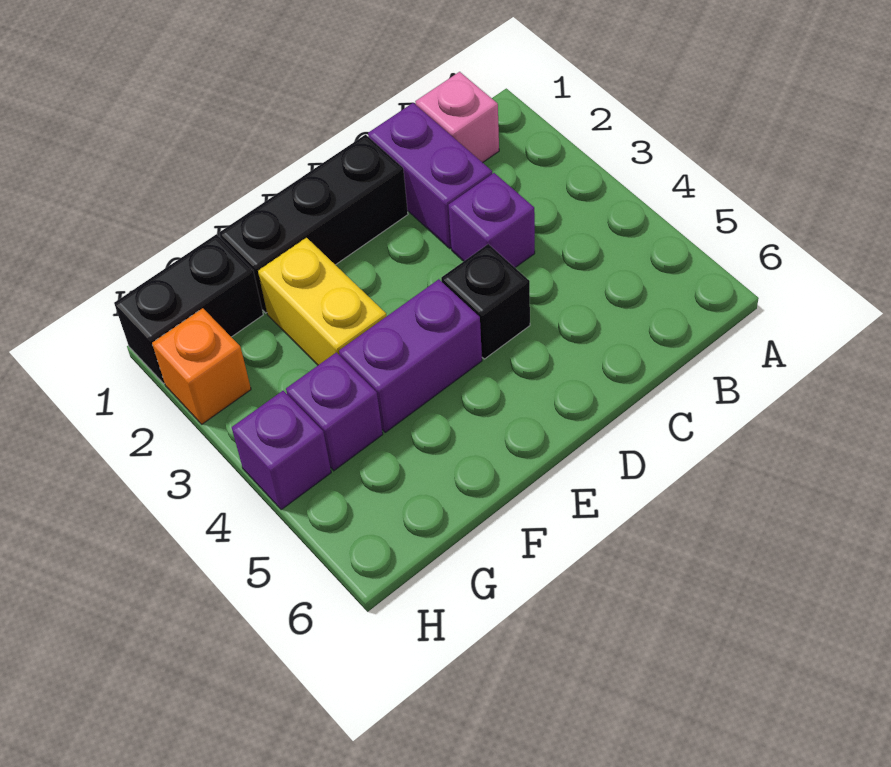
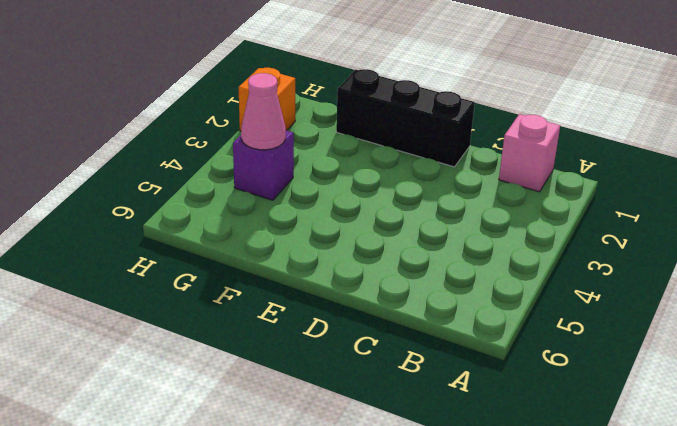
pink 1x1 cone [241,73,286,150] -> none
none -> purple 1x2 brick [368,103,492,248]
none -> purple 1x1 brick [449,173,535,268]

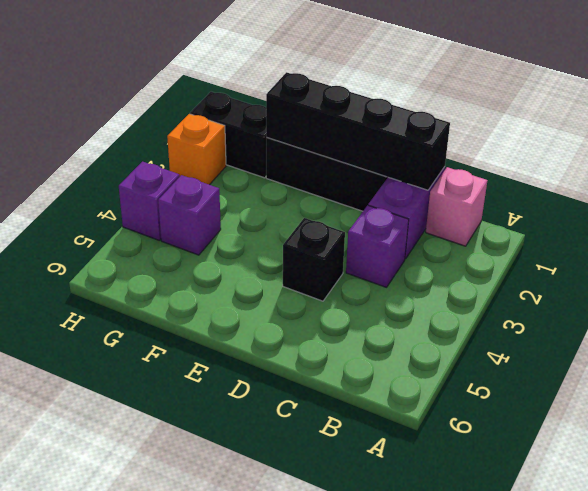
black 1x4 brick [266,72,450,190] -> none
none -> purple 1x2 brick [339,279,482,433]
none -> yellow 1x2 brick [258,237,387,365]

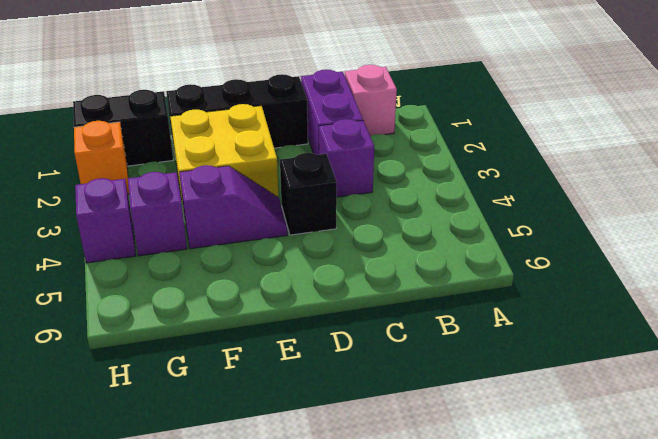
yellow 2x2 brick [170,104,279,210] -> yellow 1x2 brick [258,237,387,365]
purple 1x2 slope [179,165,287,249] -> purple 1x2 brick [339,279,482,433]

